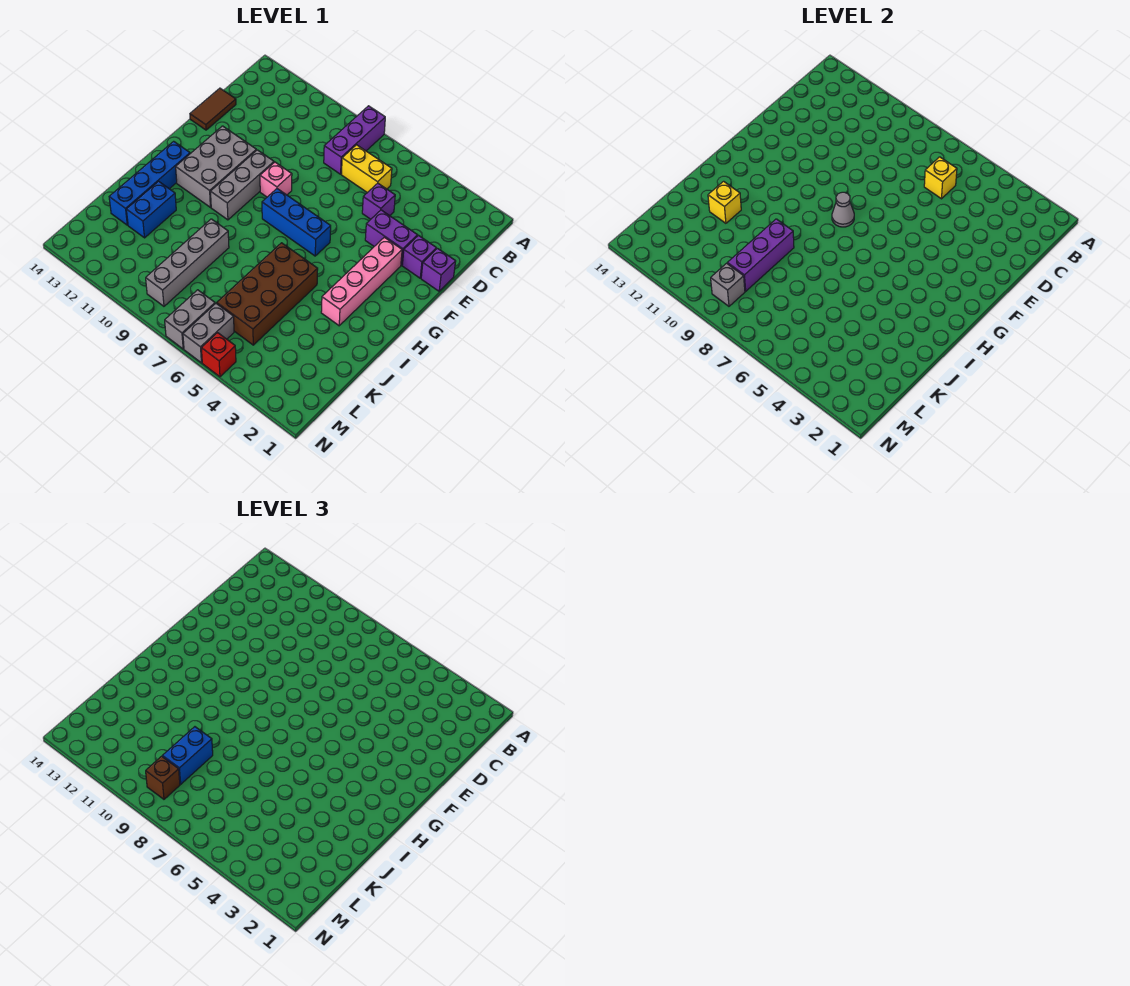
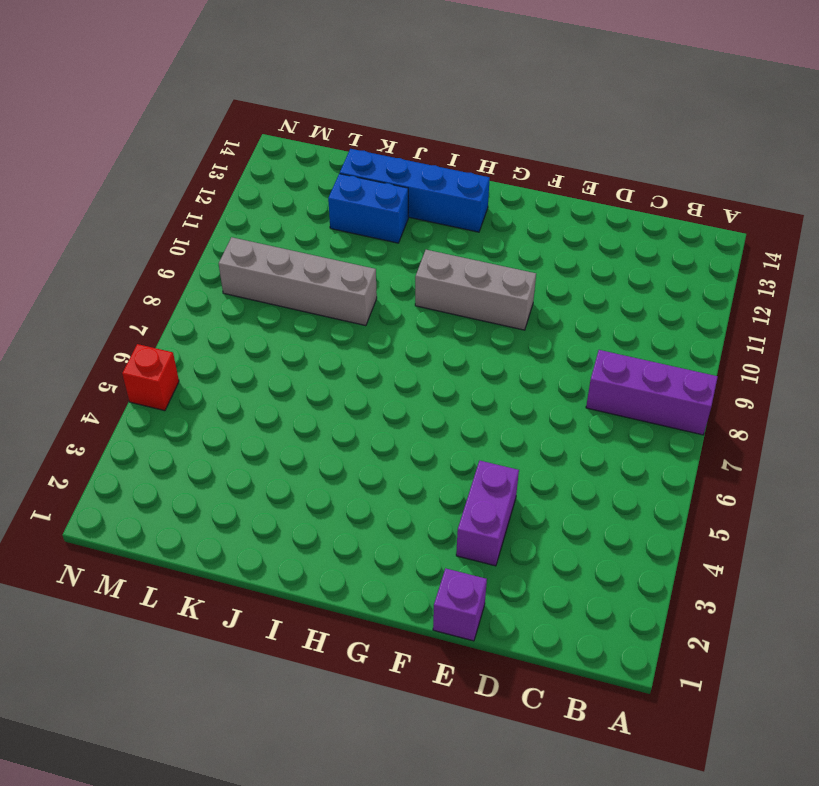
none -> yellow 1x2 brick [341,145,392,193]
none -> purple 1x1 brick [362,183,395,219]
none -> brown 1x2 tile [190,88,236,130]

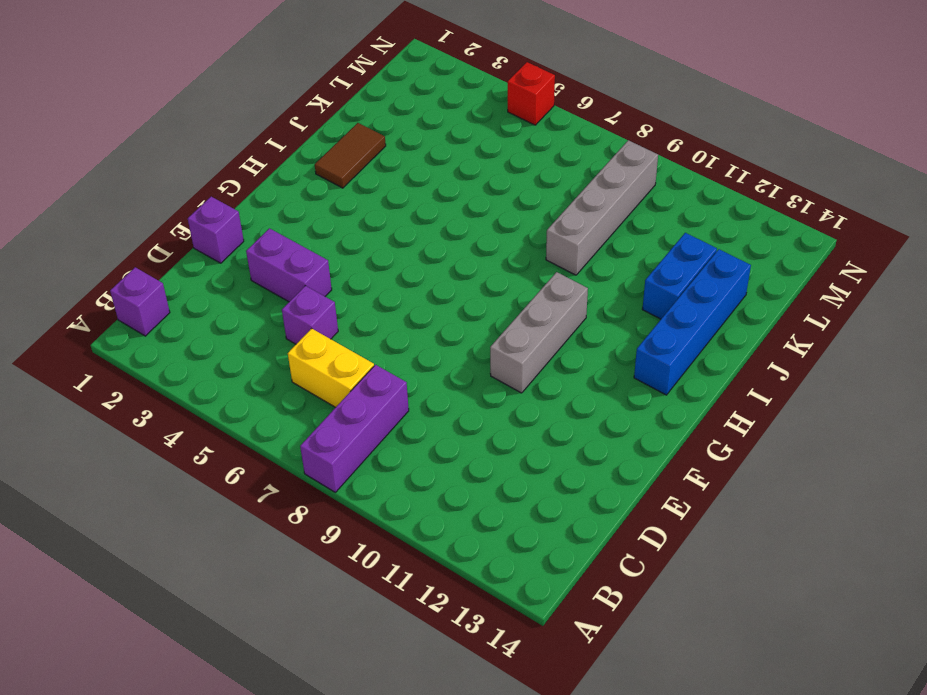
purple 1x1 brick [110,267,170,336] -> purple 1x1 brick moved to [402,236,436,278]
brown 1x2 tile [315,123,386,188] -> brown 1x2 tile moved to [190,88,236,130]
none -> pink 1x4 brick [321,237,402,326]
none -> pink 1x1 brick [260,162,292,197]
none -> grey 2x3 brick [176,126,256,207]

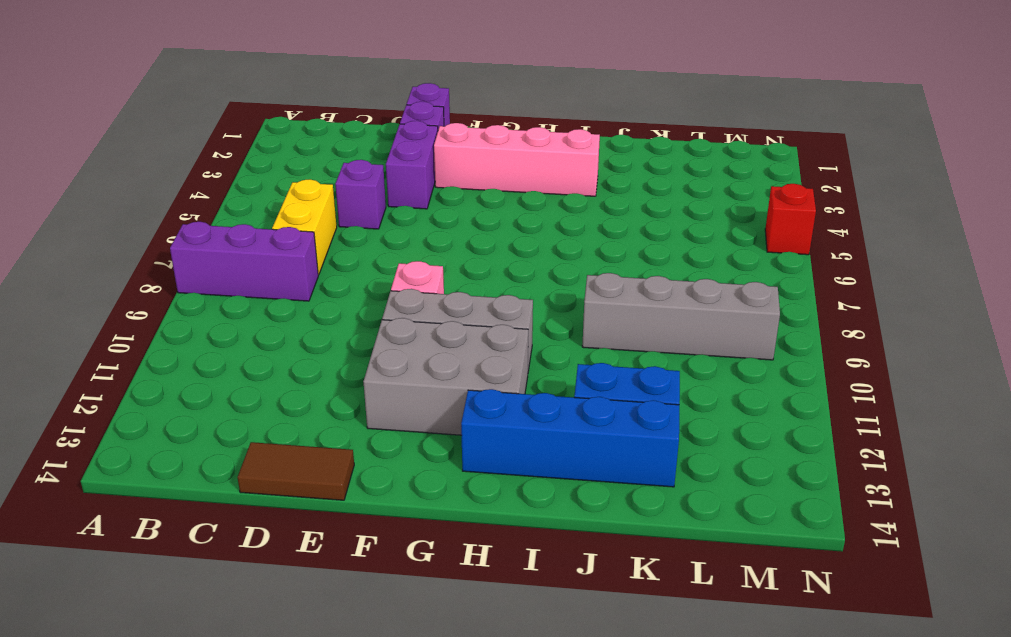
none -> blue 1x3 brick [262,189,331,256]
none -> brown 2x4 brick [217,243,318,345]
none -> grey 1x2 brick [183,303,234,363]

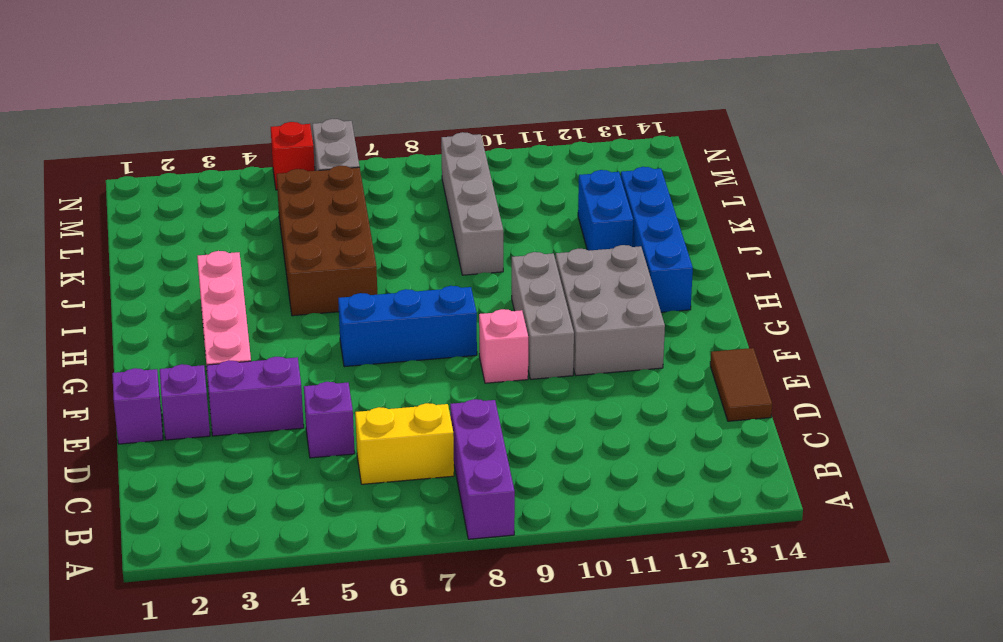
none -> grey 1x2 brick [165,290,215,349]
none -> yellow 1x1 brick [924,157,957,199]
none -> grey 1x1 cone [832,192,854,227]

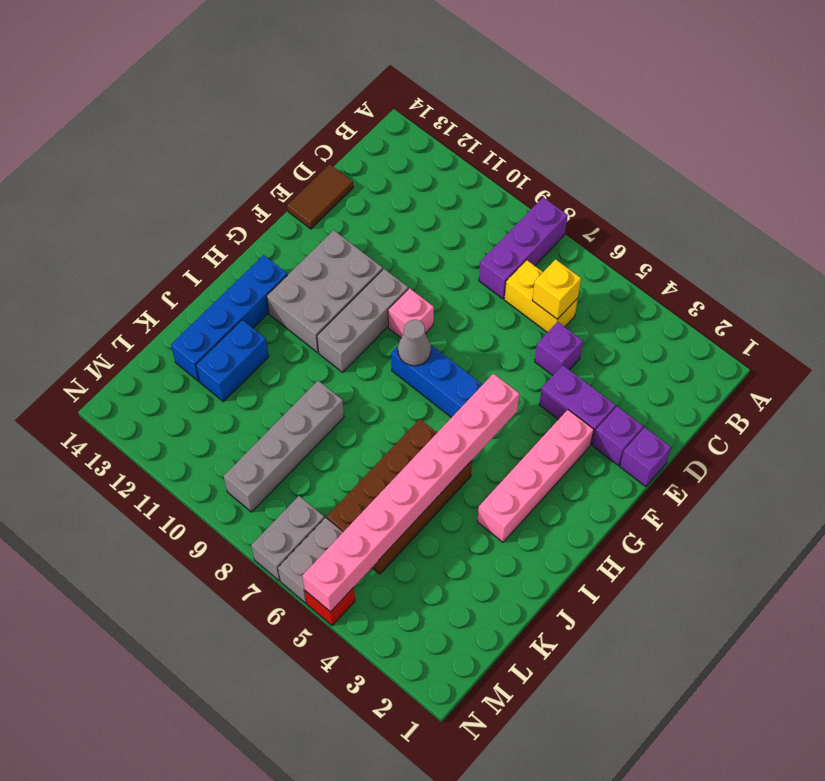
pink 1x8 brick [303,374,519,612] -> none
none -> purple 1x3 brick [727,219,794,291]
none -> yellow 1x1 brick [708,181,741,223]
none -> grey 1x1 brick [711,263,745,306]

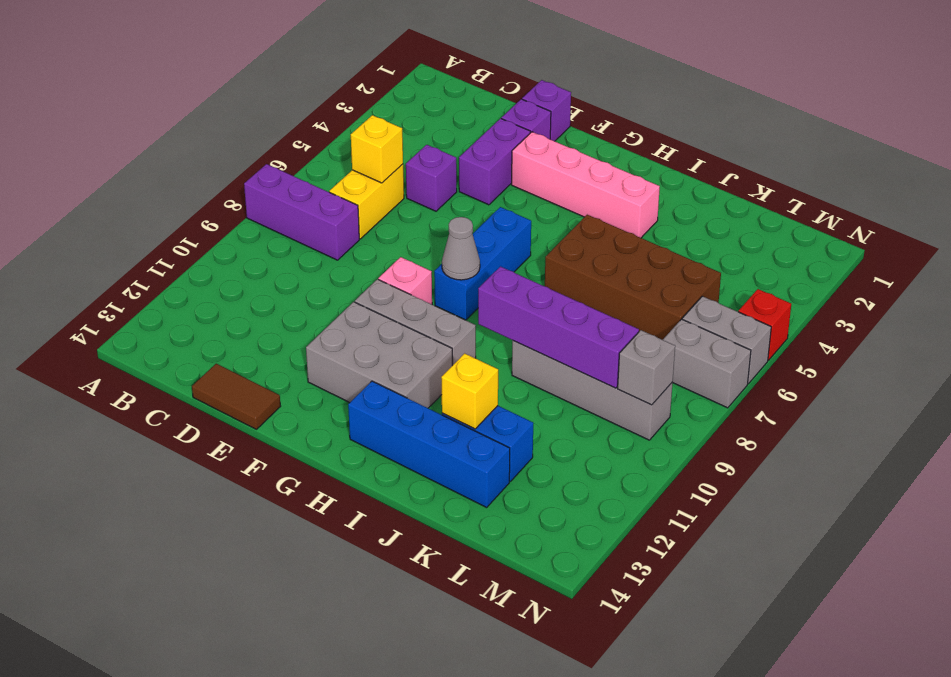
purple 1x4 brick [478,267,639,388] -> purple 1x3 brick [727,219,794,291]
none -> blue 1x2 brick [162,727,213,784]
none -> brown 1x1 brick [146,756,180,799]

